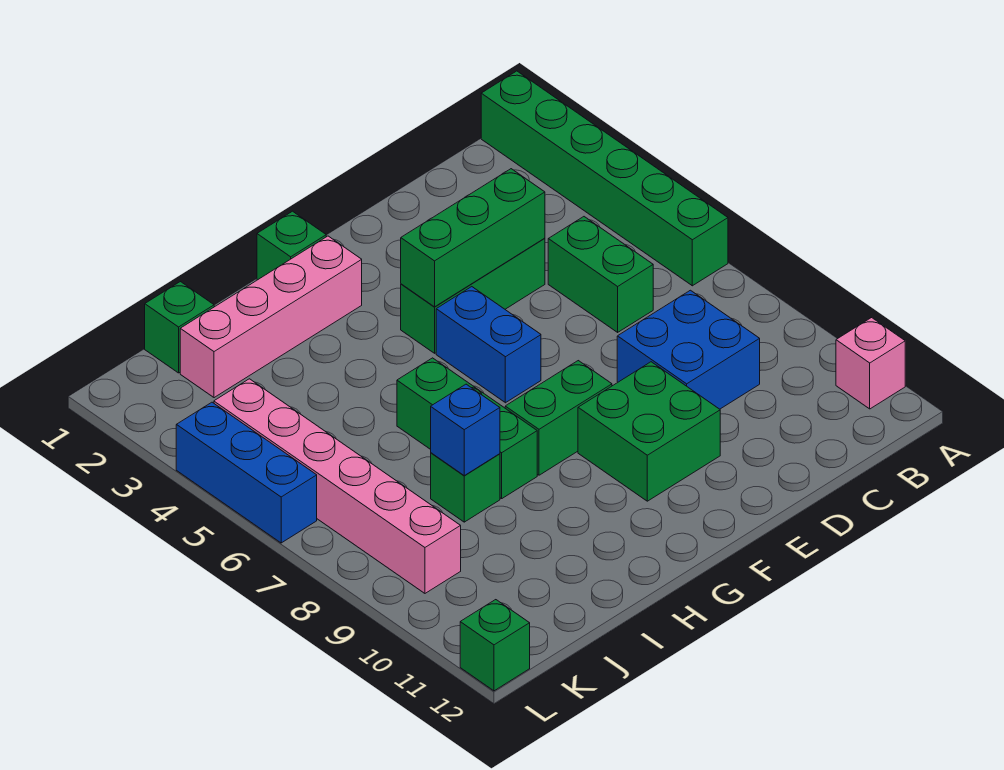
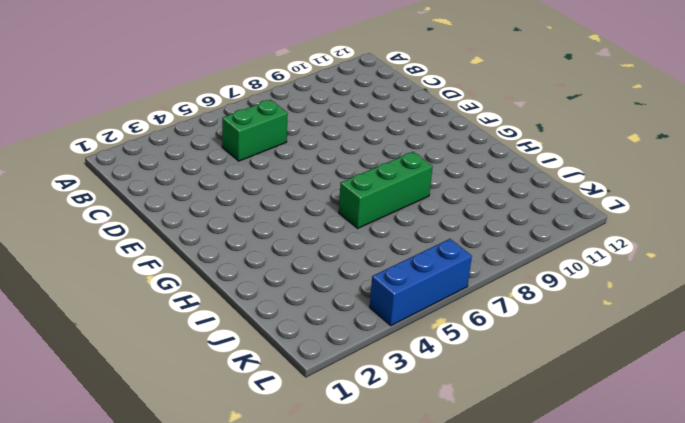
none -> green 1x6 brick [481,71,728,286]
none -> pink 1x1 brick [836,318,905,409]
none -> blue 2x2 brick [617,290,760,409]

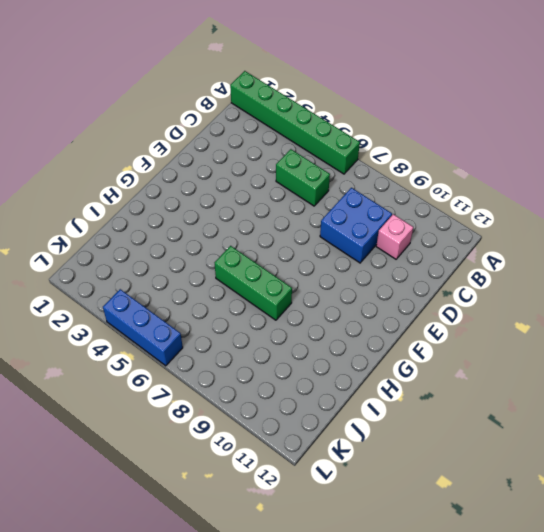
pink 1x1 brick [376,214,413,259] -> pink 1x1 brick moved to [836,318,905,409]
none -> green 1x3 brick [401,238,545,353]
none -> green 2x2 brick [578,362,720,501]
none -> blue 1x2 brick [436,287,541,403]

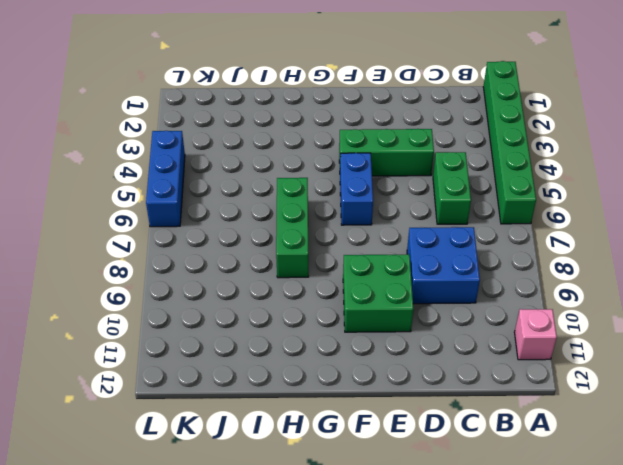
none -> green 1x2 brick [505,361,612,475]
none -> green 1x1 brick [257,211,326,280]
none -> pink 1x4 brick [180,236,362,398]

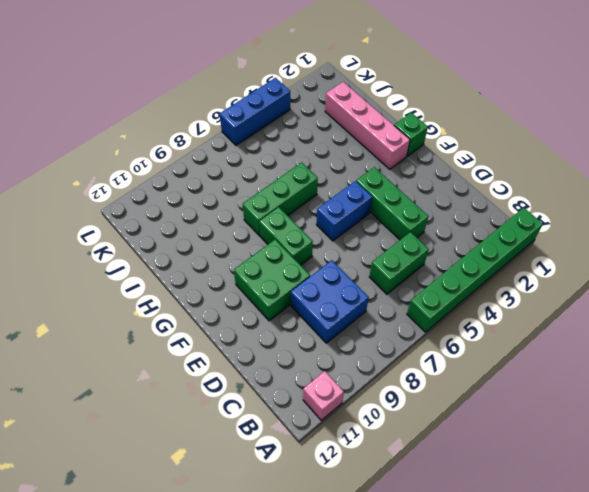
none -> green 1x1 brick [431,453,500,522]
none -> green 1x1 brick [145,282,214,373]
none -> pink 1x6 brick [214,379,461,593]

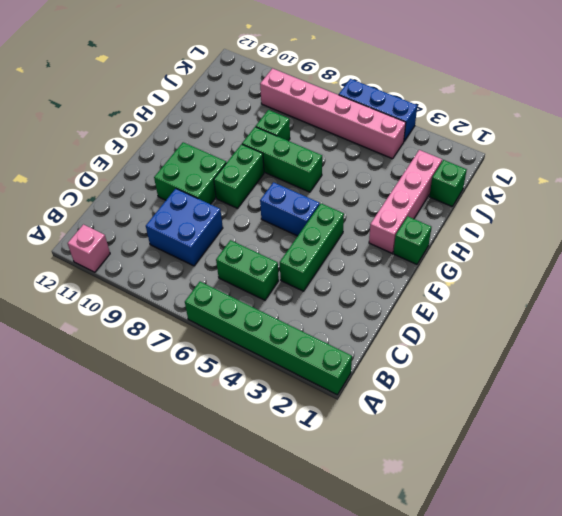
none -> green 1x1 brick [460,600,530,691]
none -> green 1x3 brick [401,169,545,307]
none -> blue 1x1 brick [431,384,500,475]

